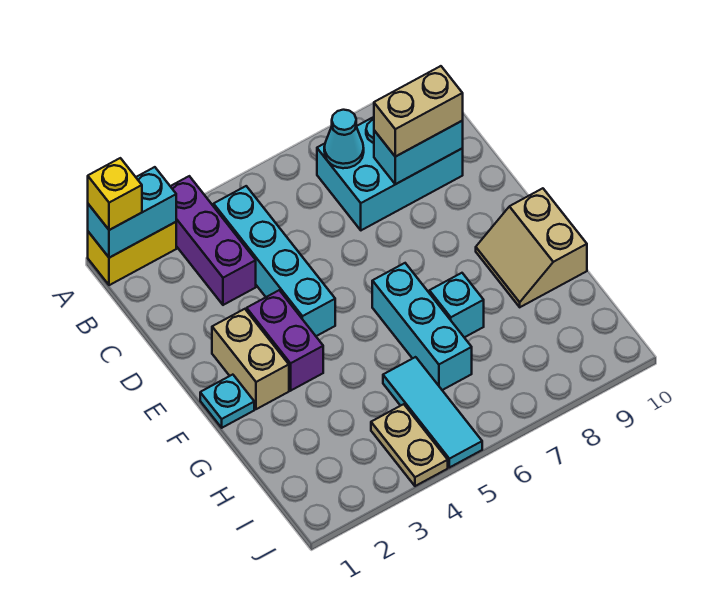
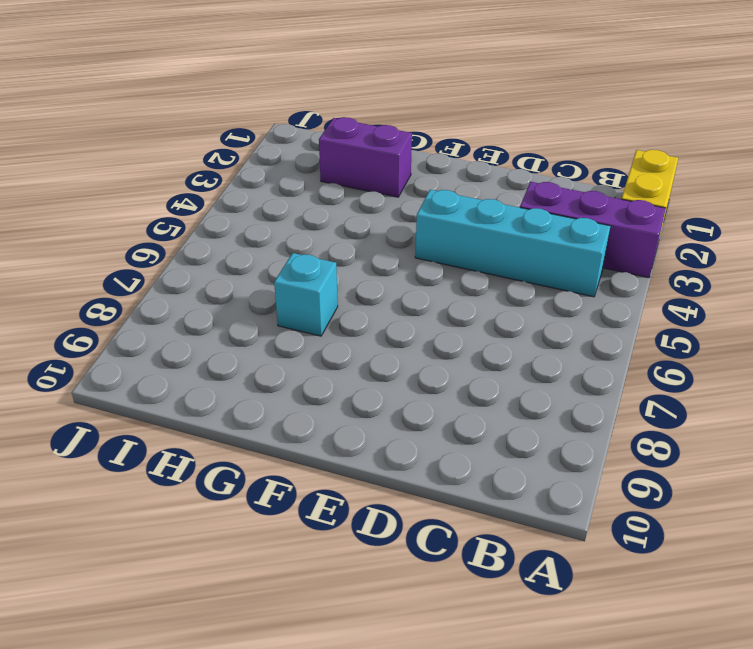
purple 1x2 brick [319,117,412,197] -> purple 1x2 brick moved to [247,290,323,391]
none -> cyan 2x3 brick [317,117,463,230]
none -> tan 1x2 brick [212,309,289,409]
none -> cyan 1x1 plate [200,375,254,428]

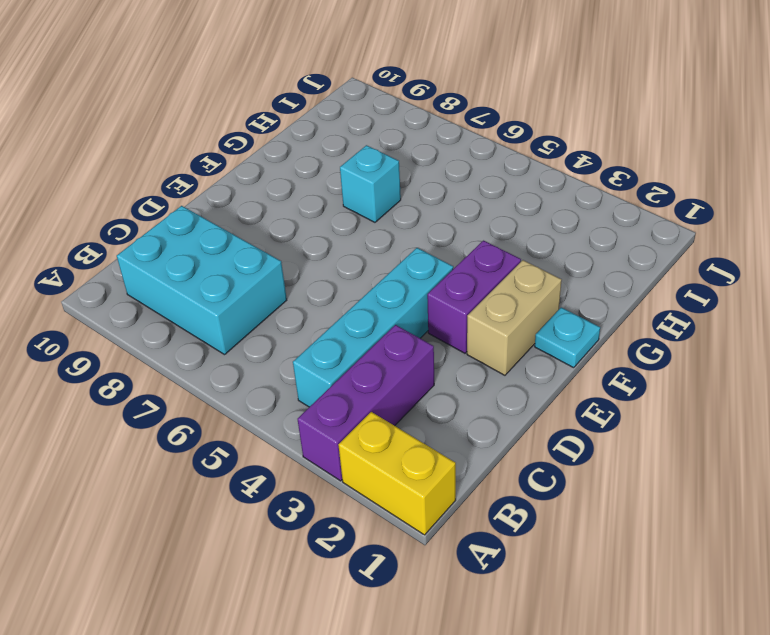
none -> cyan 1x3 brick [372,263,472,390]
none -> tan 2x2 slope [476,188,587,307]
none -> cyan 1x3 tile [383,357,482,468]

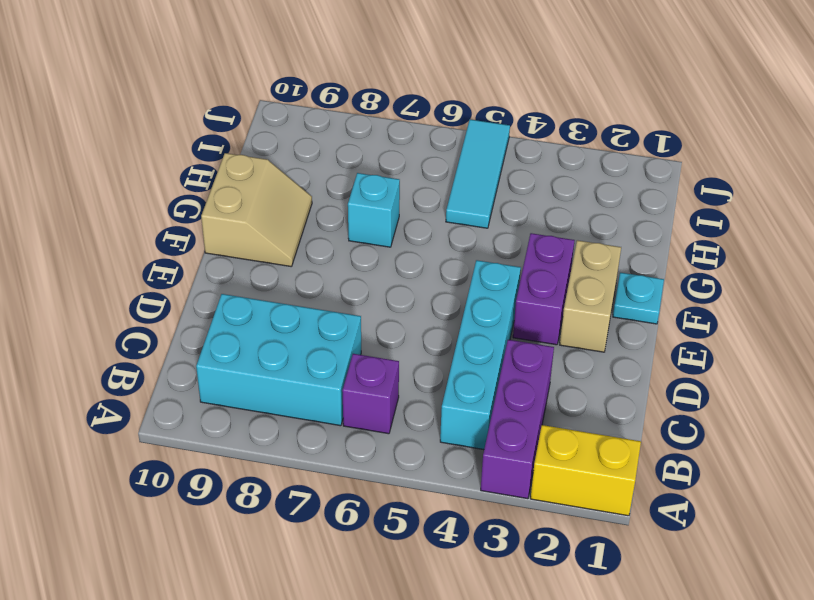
purple 1x1 brick [342,354,399,434] -> none
none -> cyan 1x3 brick [372,263,472,390]
none -> tan 1x2 plate [371,404,448,486]
none -> cyan 1x2 brick [88,167,176,258]

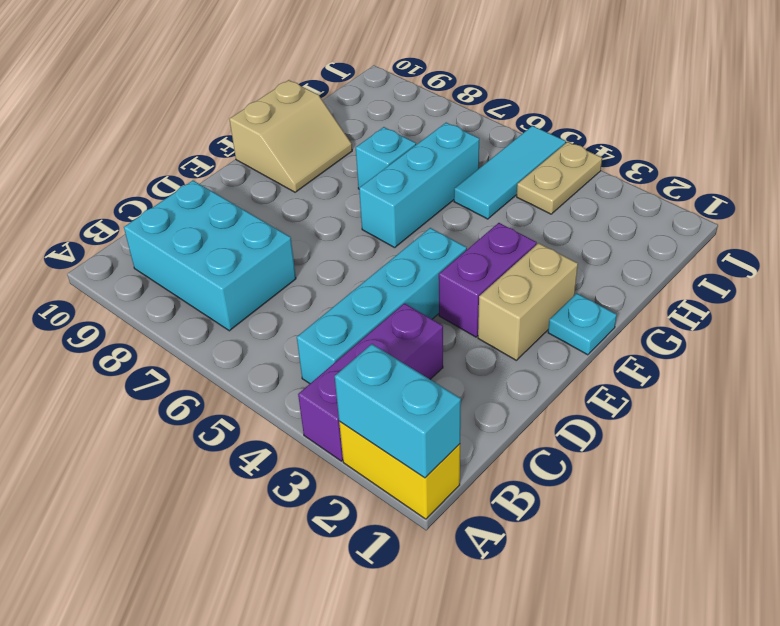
none -> cyan 1x1 cone [324,110,364,168]
none -> cyan 1x2 brick [374,121,463,184]
none -> yellow 1x1 brick [88,158,142,230]

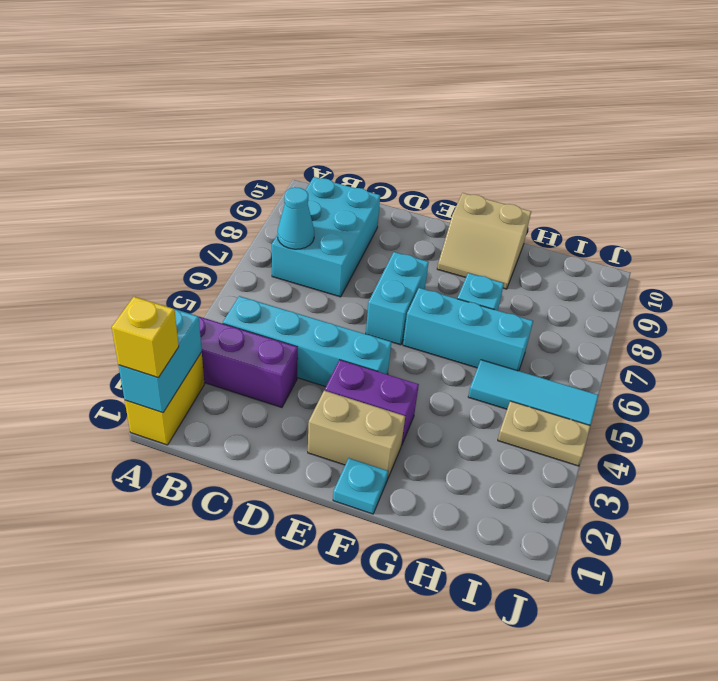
cyan 1x2 brick [366,252,429,345] -> cyan 1x2 brick moved to [374,121,463,184]
none -> tan 1x2 brick [374,66,463,157]

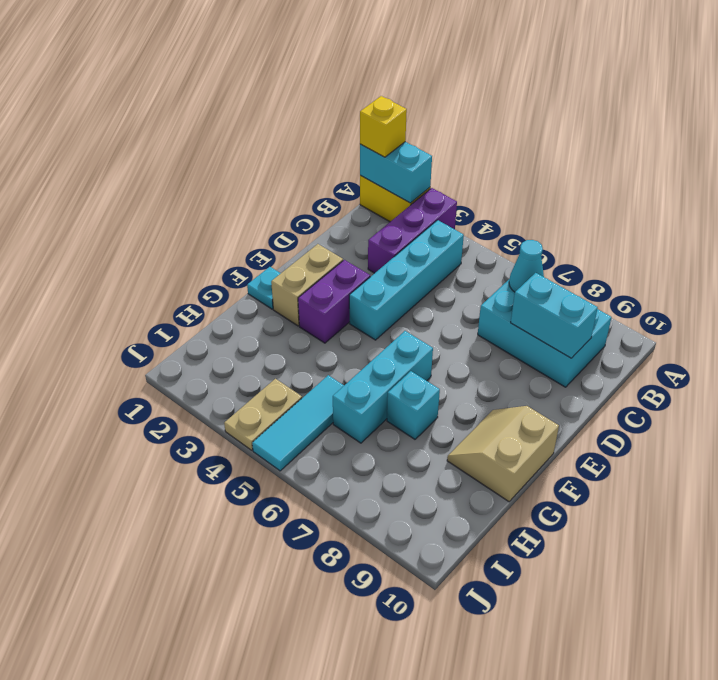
none -> tan 1x2 brick [374,66,463,157]

